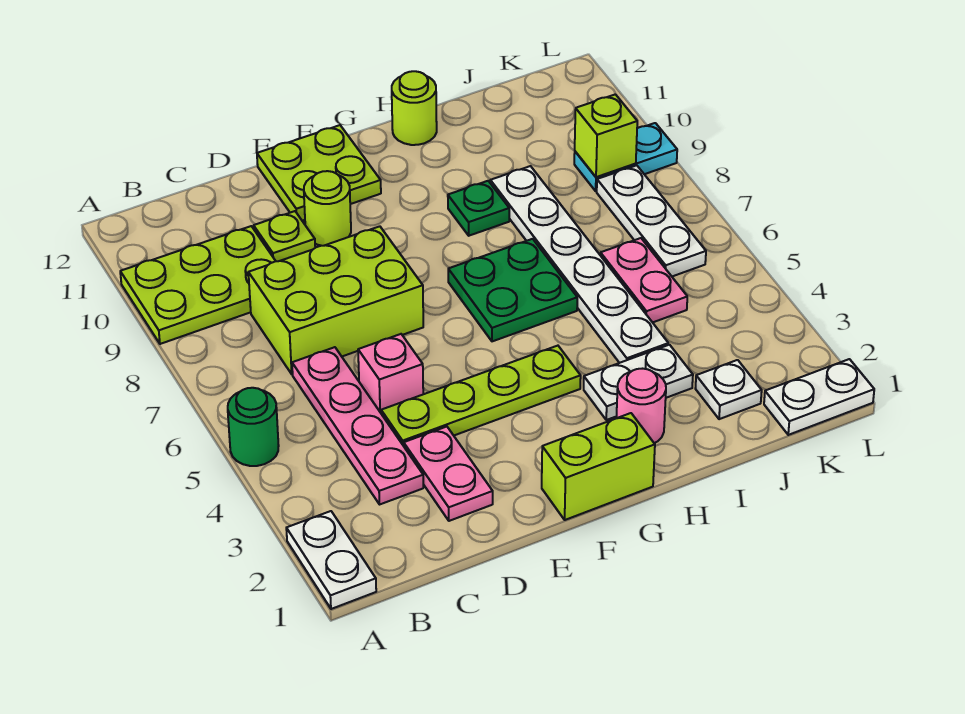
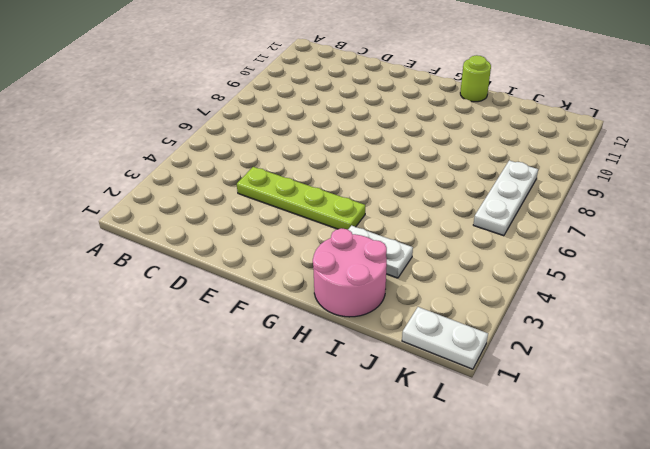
pink 2x2 round brick [313,228,387,317] -> pink 1x1 round brick [616,369,666,443]
none -> white 1x2 plate [286,511,376,609]
none -> green 1x1 round brick [228,388,279,466]
none -> lime 2x3 plate [120,226,275,344]

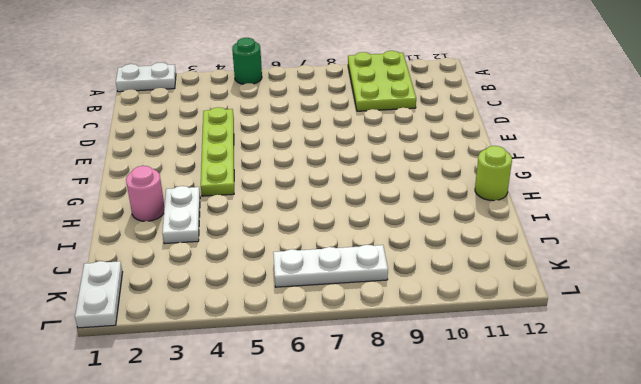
none -> pink 1x4 plate [292,347,423,505]
none -> lime 2x3 brick [248,226,423,374]
none -> pink 1x2 plate [404,427,493,521]

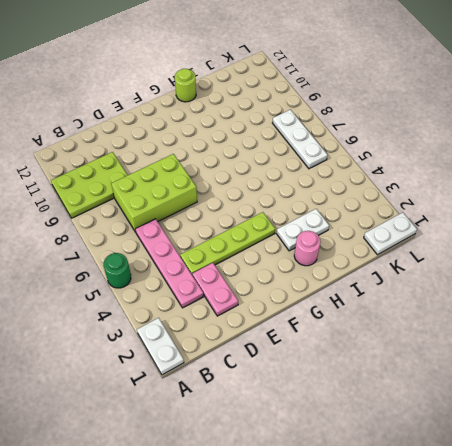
none -> pink 1x1 brick [358,334,423,413]
none -> lime 1x1 plate [254,211,315,261]
none -> lime 1x1 round brick [304,171,351,246]

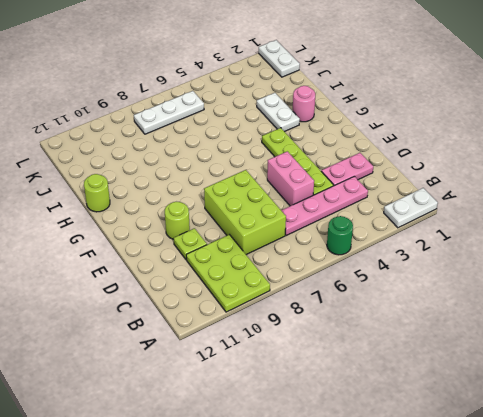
pink 1x2 brick [267,151,314,206] -> pink 1x1 brick [358,334,423,413]
none -> lime 2x2 plate [257,125,381,221]
none -> lime 1x2 brick [542,413,655,520]
none -> green 2x2 plate [448,239,577,341]

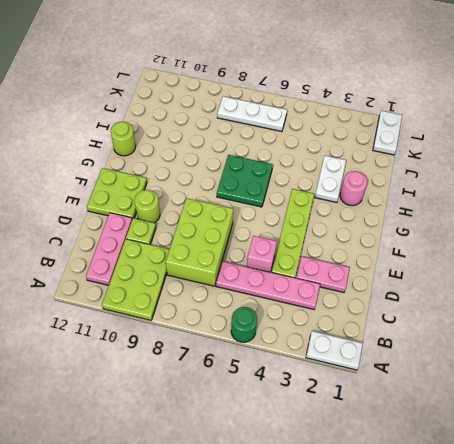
pink 1x3 plate [86,213,132,285] -> none
none -> lime 1x2 brick [542,413,655,520]
none -> green 1x1 plate [448,181,509,236]
none -> white 1x6 plate [490,166,668,363]

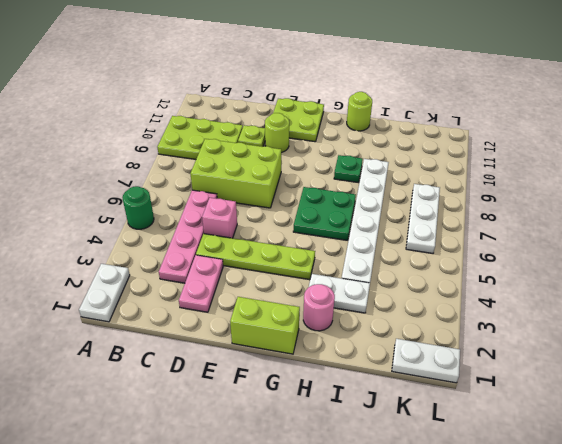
none -> white 1x1 plate [695,360,762,419]
none -> pink 1x2 plate [600,238,687,322]
none -> cyan 1x2 plate [574,123,677,191]

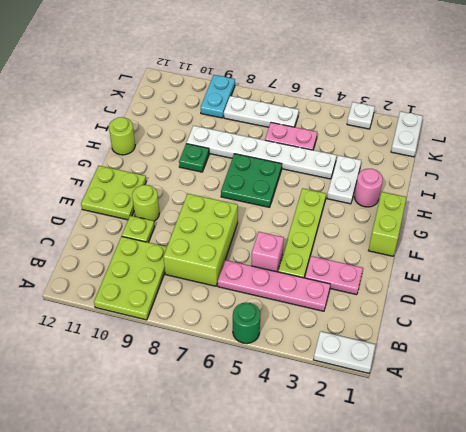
white 1x1 plate [347,102,375,129] -> white 1x1 plate moved to [695,360,762,419]
none -> lime 1x1 brick [575,94,637,177]

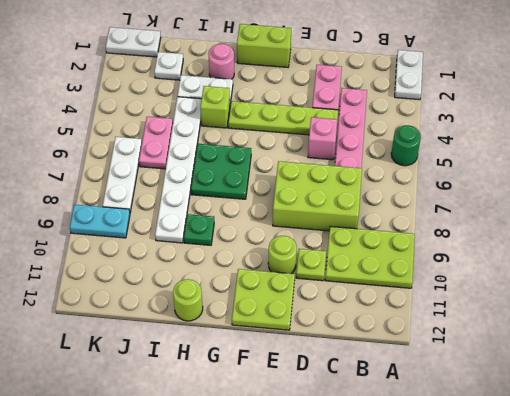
lime 1x1 brick [200,86,230,128] -> lime 1x1 brick moved to [575,94,637,177]

